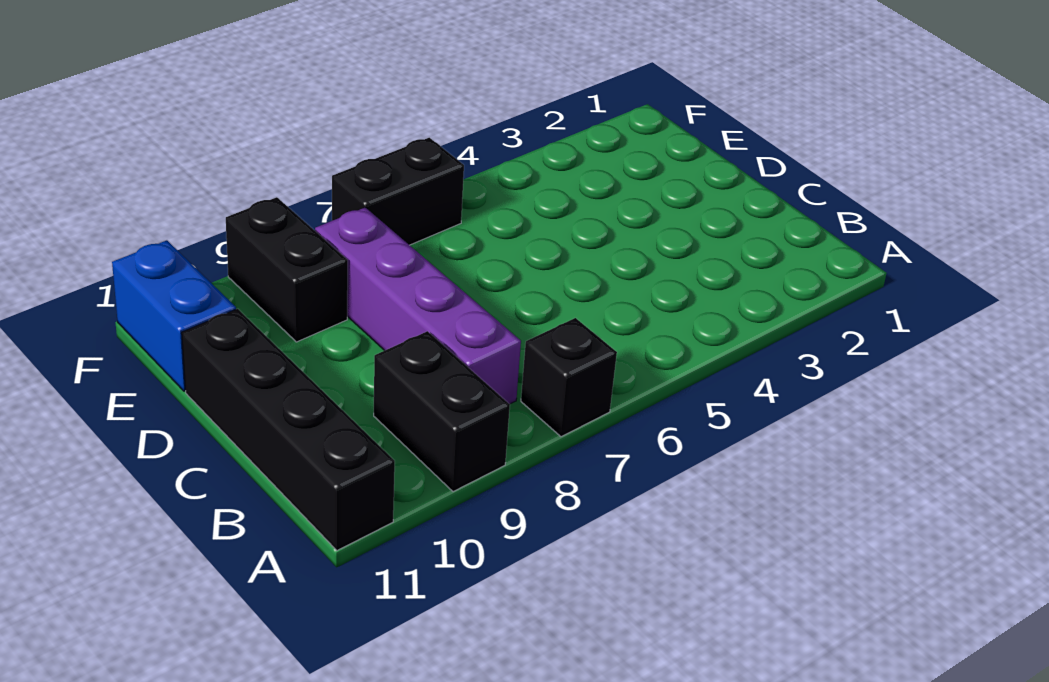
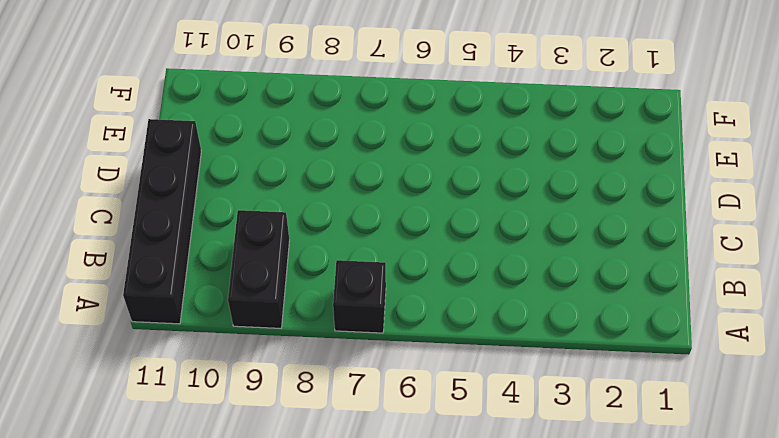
none -> purple 1x4 brick [315,207,521,404]
none -> black 1x2 brick [226,197,348,342]

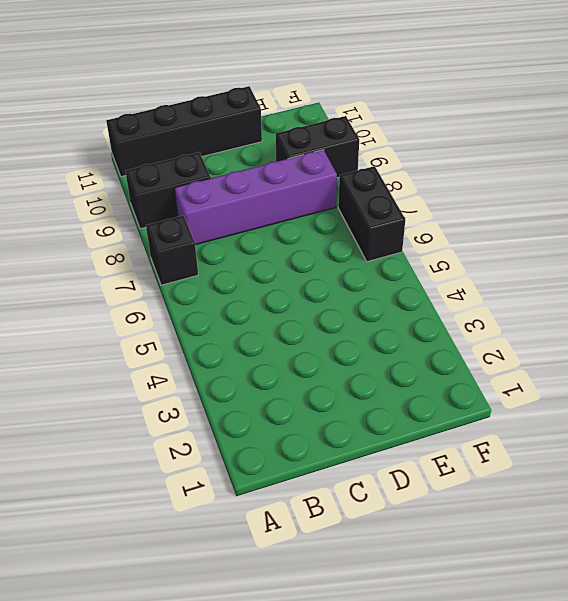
none -> blue 1x2 brick [112,240,236,391]

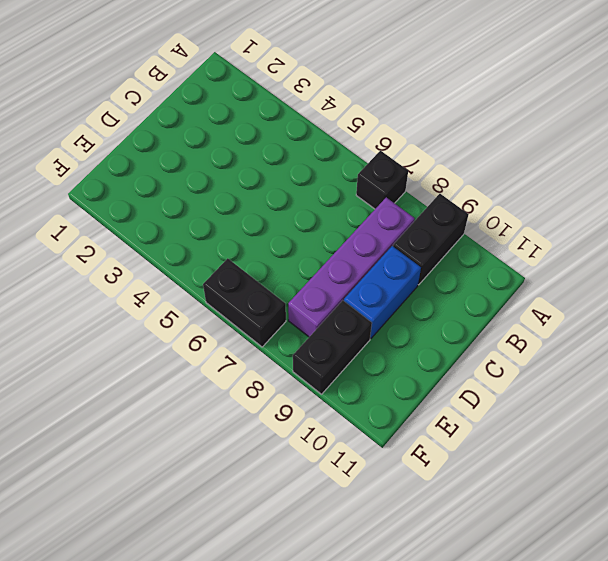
blue 1x2 brick [344,246,421,338] -> blue 1x2 brick moved to [112,240,236,391]
none -> black 1x4 brick [182,309,395,551]

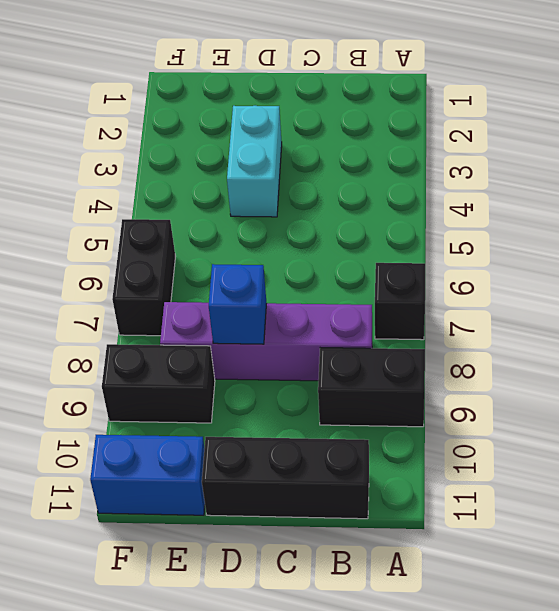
black 1x3 brick [202,437,369,519] -> black 1x4 brick [182,309,395,551]
cyan 1x2 brick [227,106,282,217] -> none
blue 1x1 brick [209,264,267,344] -> none

